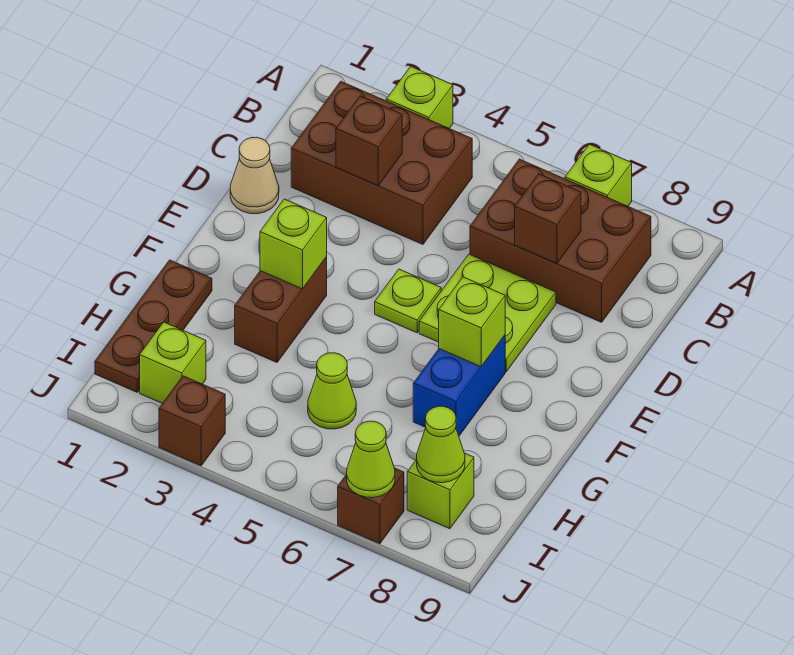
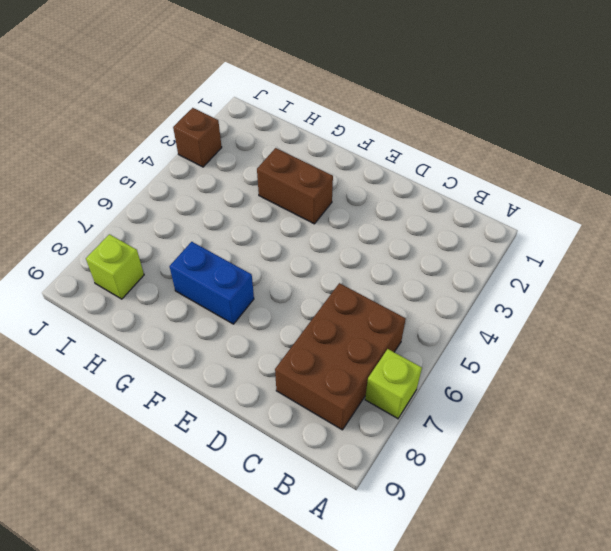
none -> lime 1x1 brick [386,66,453,129]
none -> brown 2x3 brick [291,81,472,244]
none -> tan 1x1 cone [230,137,279,214]

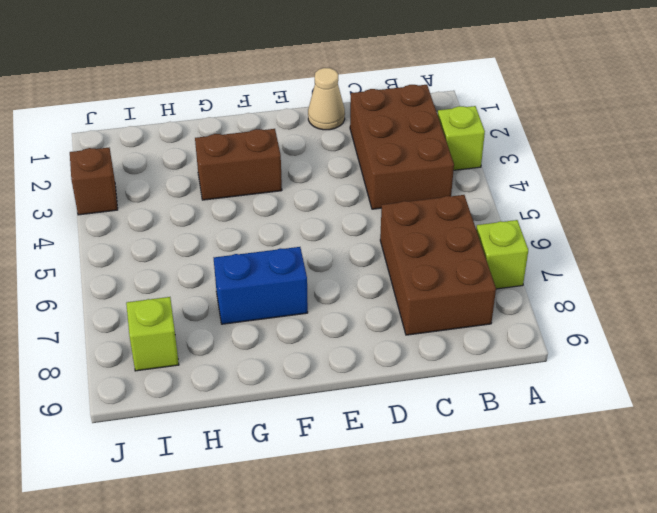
none -> lime 2x2 plate [419,254,556,372]
none -> lime 1x1 plate [375,269,441,333]
none -> brown 1x3 plate [95,260,212,392]

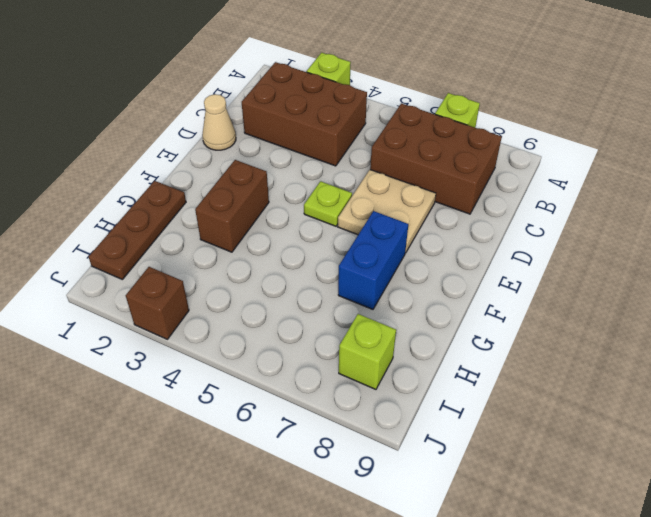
tan 2x2 plate [338,170,436,253] -> lime 2x2 plate [419,254,556,372]
none -> lime 1x1 cone [308,353,356,429]
none -> lime 1x1 brick [140,322,206,403]
none -> brown 1x1 brick [338,468,404,544]

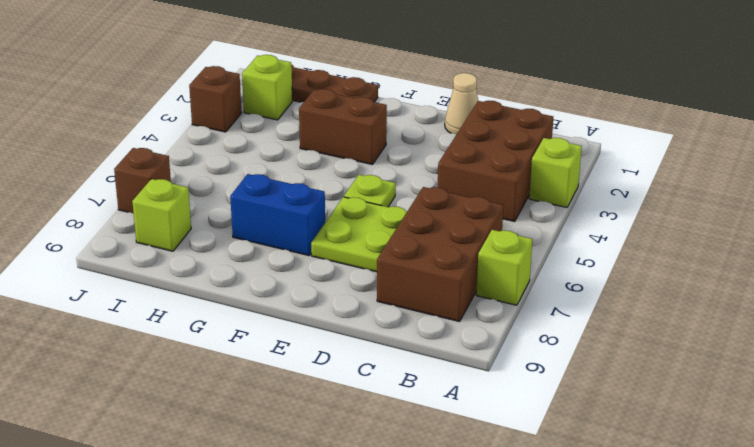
none -> lime 1x1 cone [308,353,356,429]
none -> brown 1x1 brick [336,96,402,186]
none -> brown 1x1 brick [515,174,581,264]

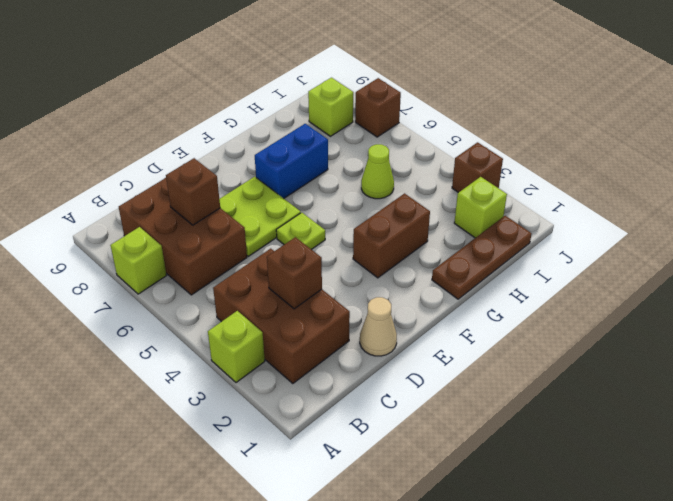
none -> lime 1x1 brick [260,199,327,289]
none -> lime 1x1 brick [439,277,505,367]
none -> lime 1x1 cone [417,406,465,483]

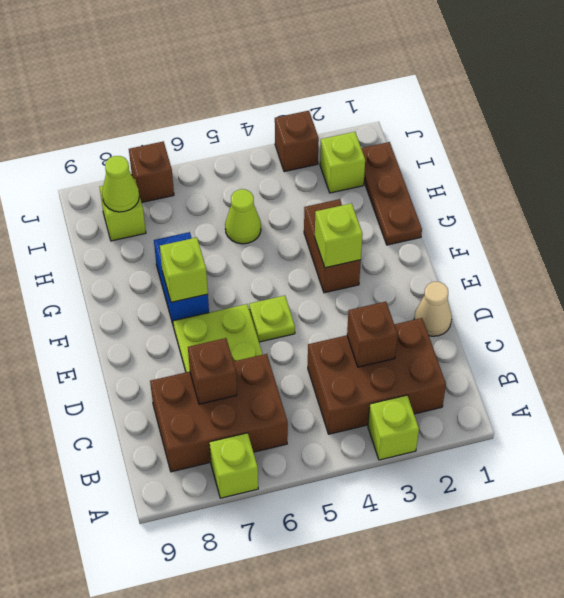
none -> lime 1x1 cone [347,421,395,498]

